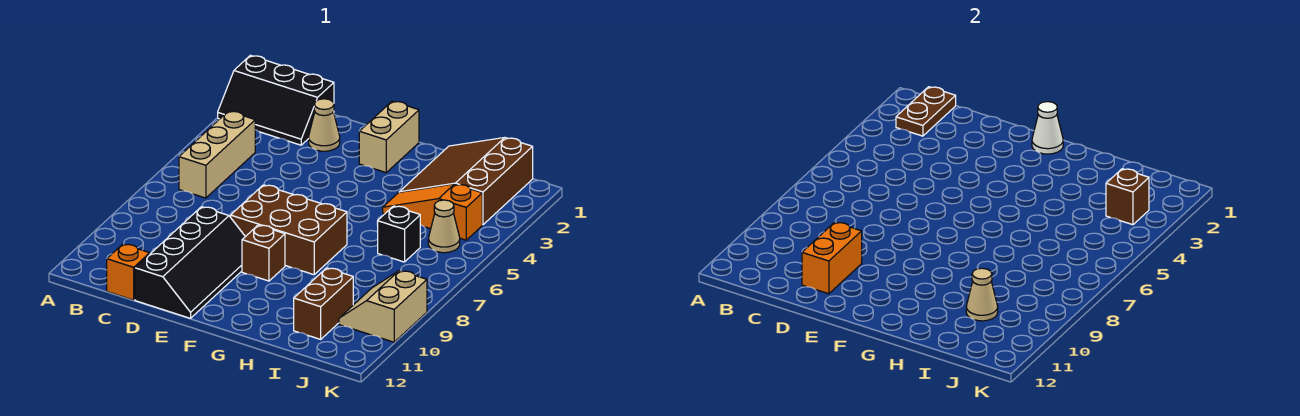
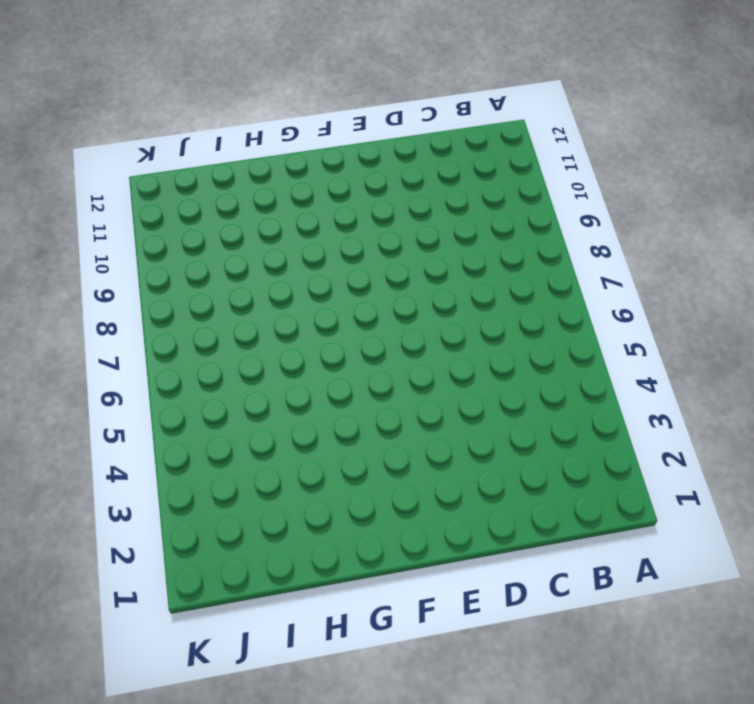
none -> black 2x3 slope [218,55,334,145]
none -> tan 1x3 brick [179,111,255,198]
none -> orange 1x1 brick [107,244,150,300]

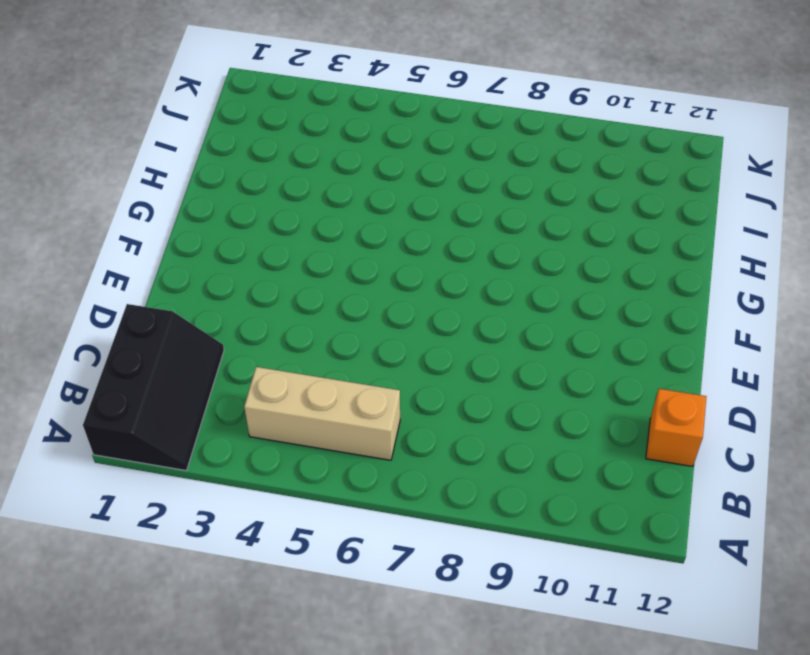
none -> tan 1x1 cone [309,99,340,151]
none -> black 2x4 slope [135,207,245,318]
none -> brown 2x3 brick [231,185,347,275]

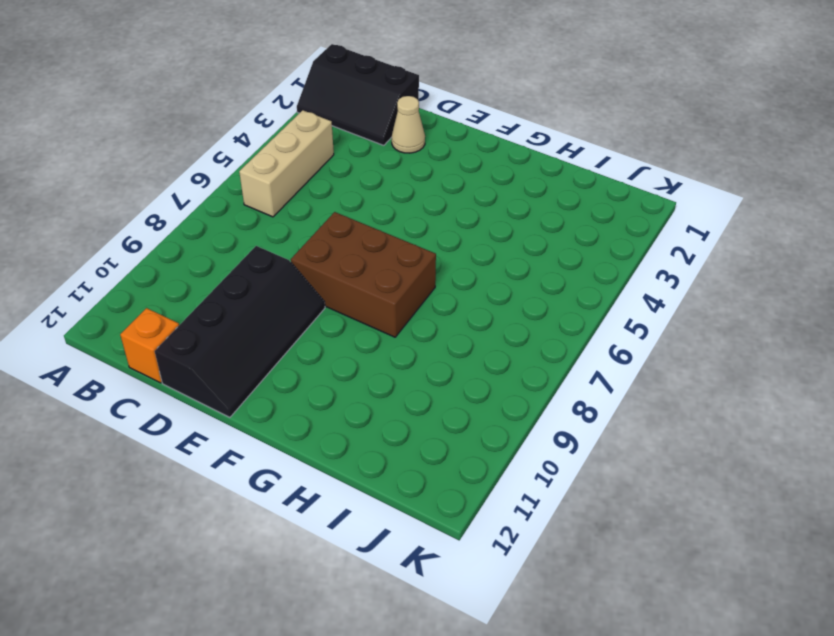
none -> tan 1x2 brick [359,101,419,173]
none -> brown 1x1 brick [242,225,285,281]
none -> brown 3x3 slope [400,138,533,225]

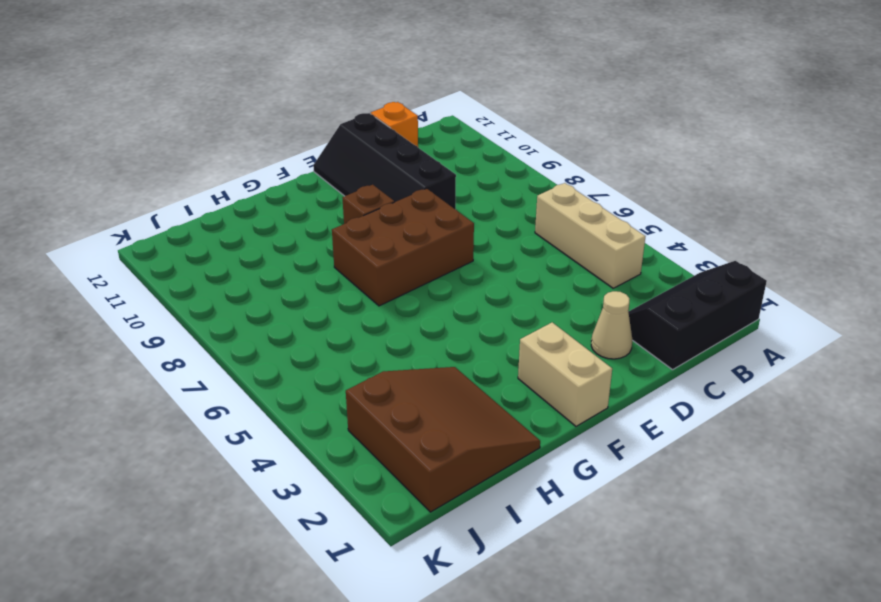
none -> orange 1x3 slope [383,184,482,240]
none -> black 1x1 brick [378,206,420,262]
none -> brown 1x2 brick [294,268,353,339]

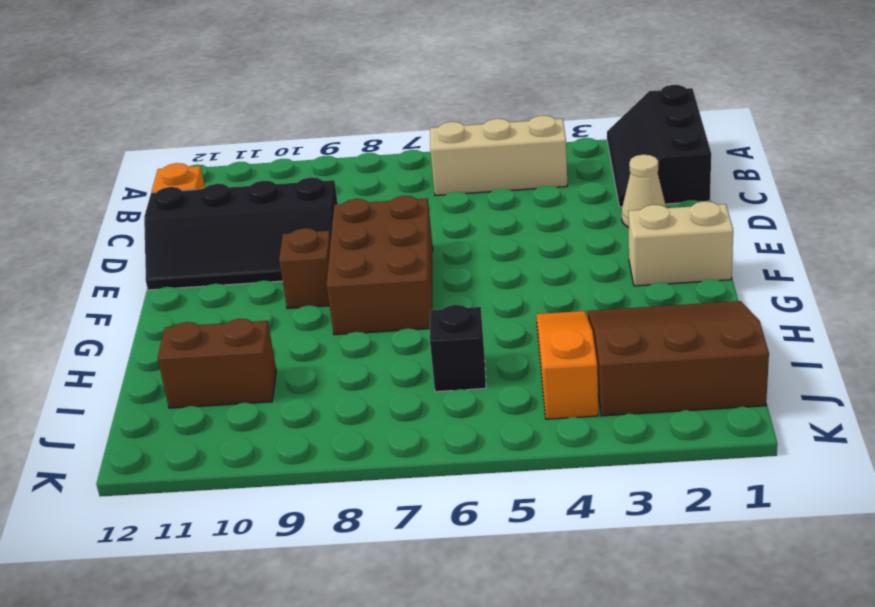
none -> tan 1x1 cone [428,200,460,253]
none -> tan 2x2 slope [339,271,427,342]
none -> brown 1x2 plate [896,87,956,136]

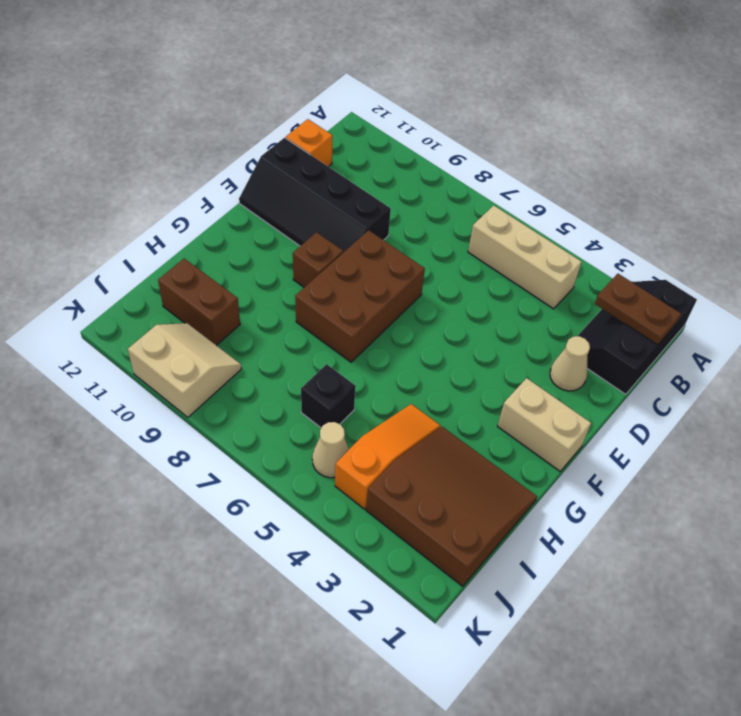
none -> orange 1x2 brick [802,222,862,294]
none -> white 1x1 cone [1032,102,1063,154]
none -> tan 1x1 cone [966,268,998,321]

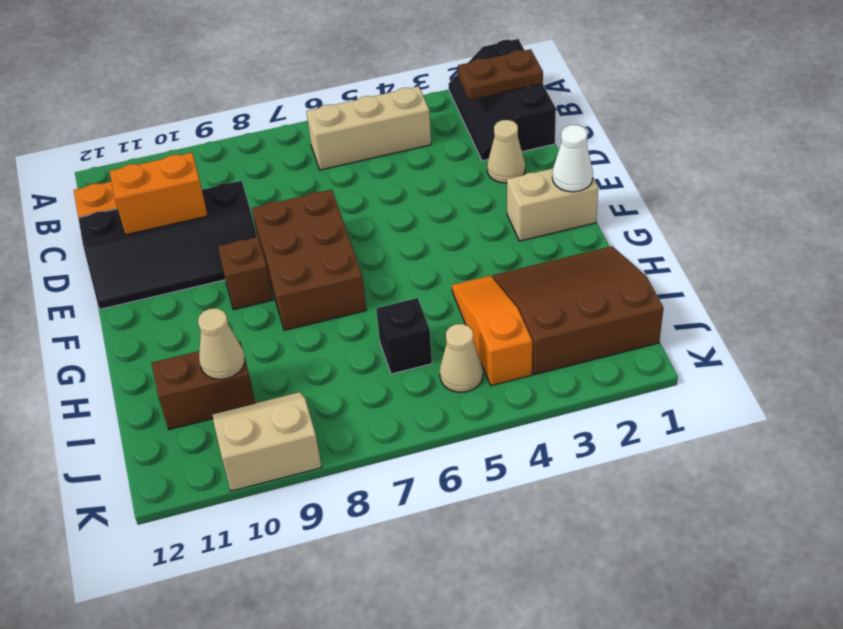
none -> brown 1x1 brick [1106,169,1149,225]

